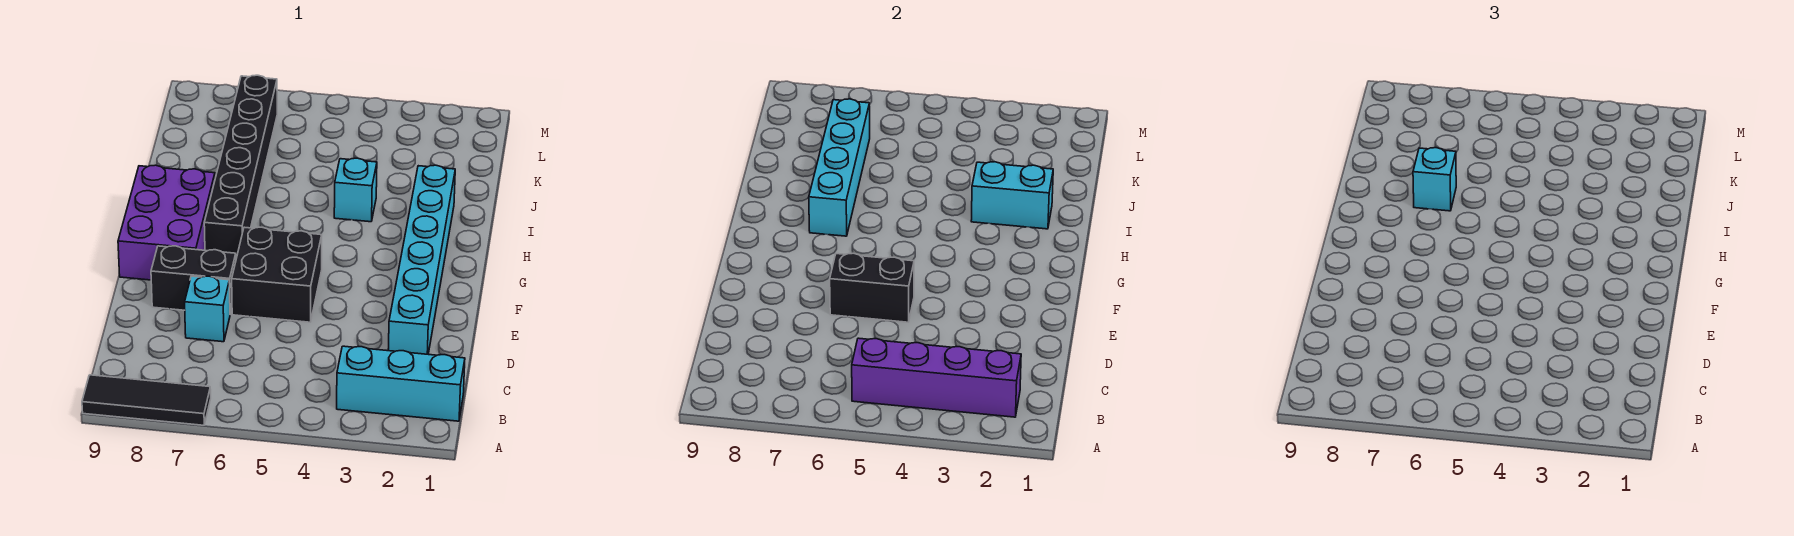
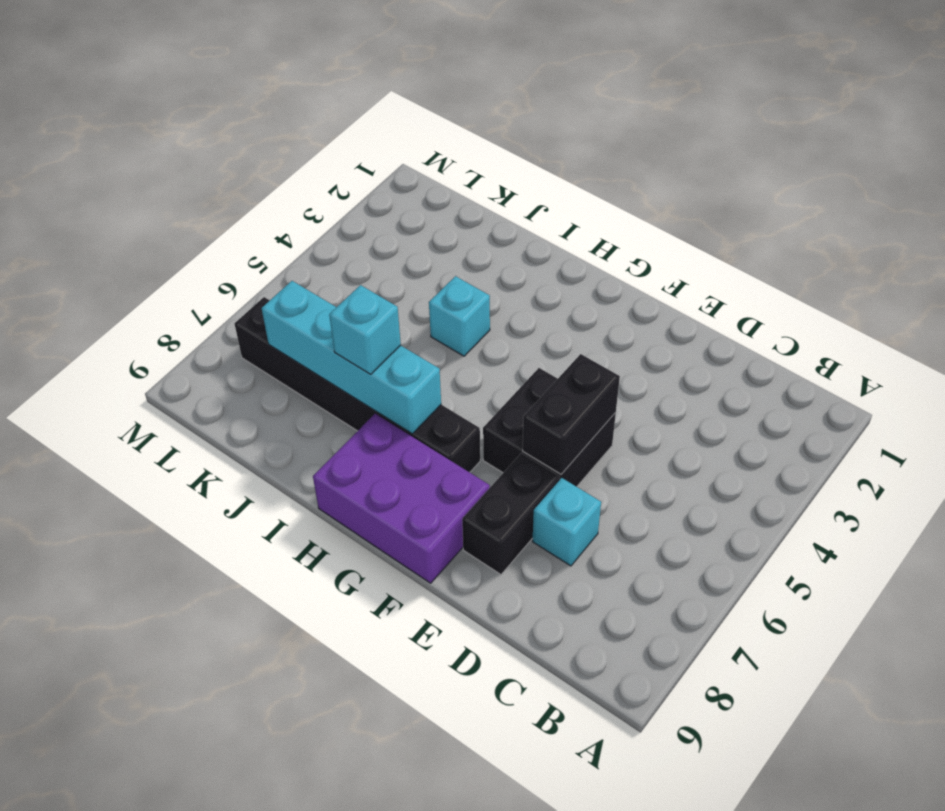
none -> black 1x3 tile [82,375,211,425]
none -> cyan 1x3 brick [337,346,465,421]
none -> cyan 1x6 brick [388,165,455,354]

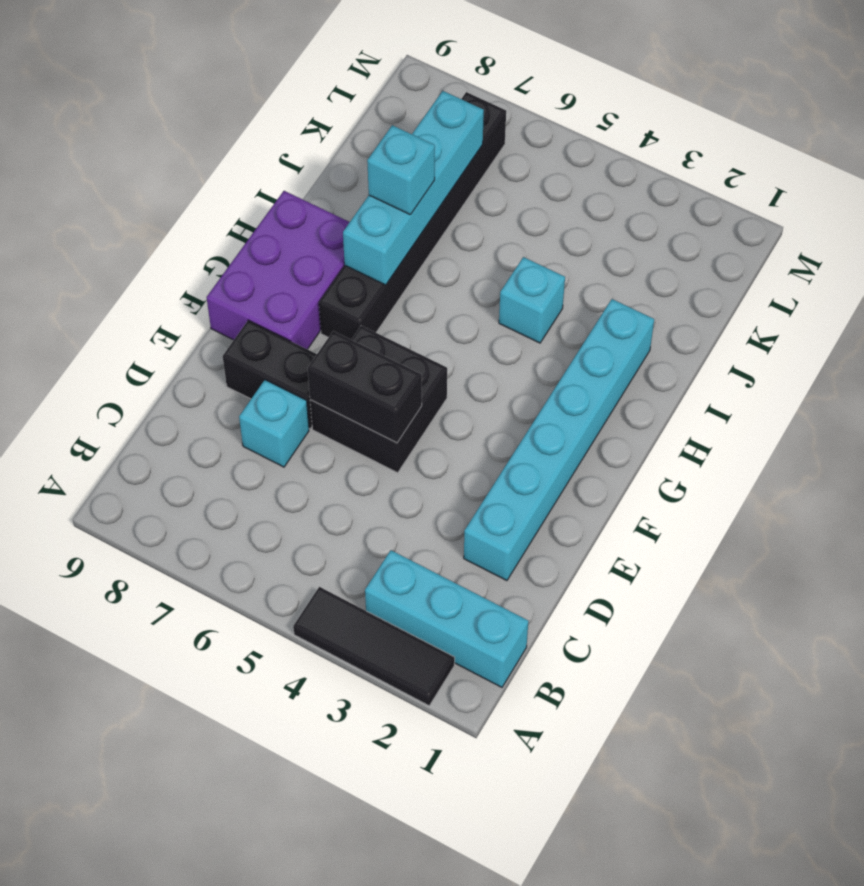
black 1x3 tile [293,587,455,706] -> black 1x3 tile moved to [82,375,211,425]
none -> purple 1x4 brick [852,338,1021,417]
none -> cyan 1x2 brick [971,162,1053,229]

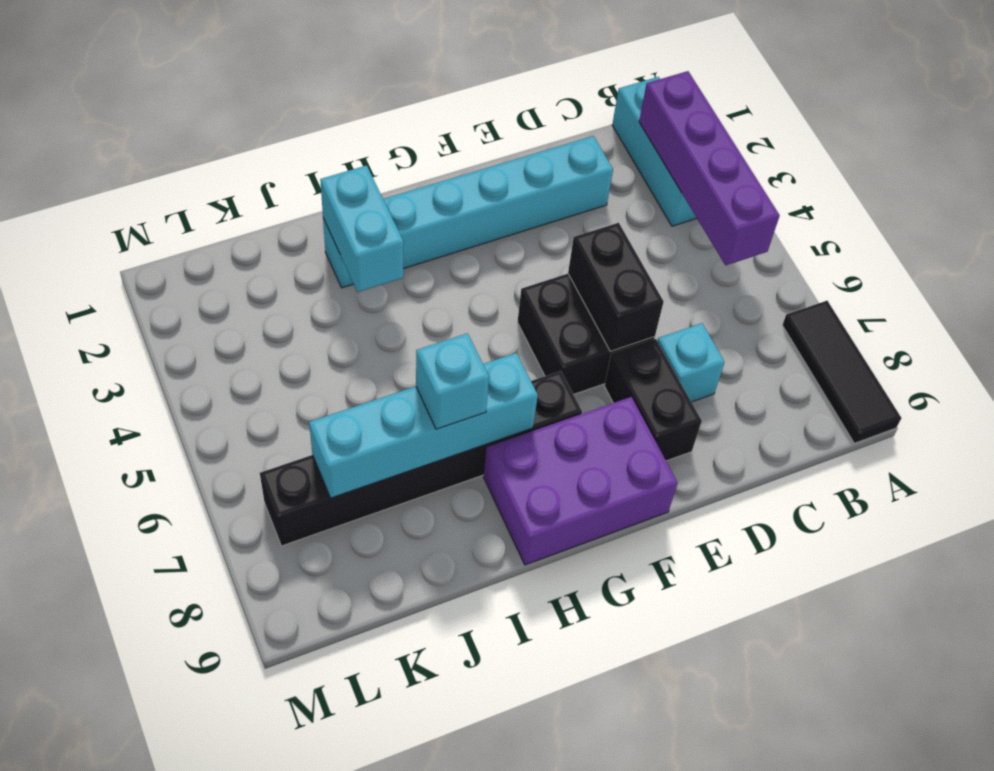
none -> cyan 1x1 brick [334,158,377,222]

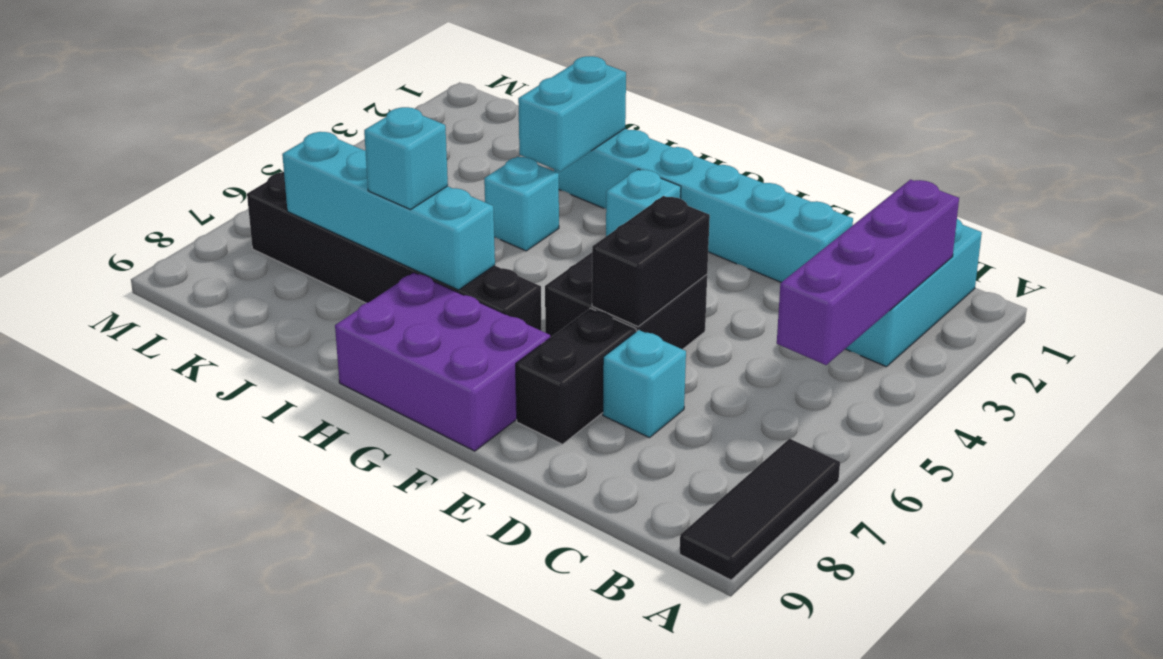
cyan 1x1 brick [606,169,681,236] -> none

